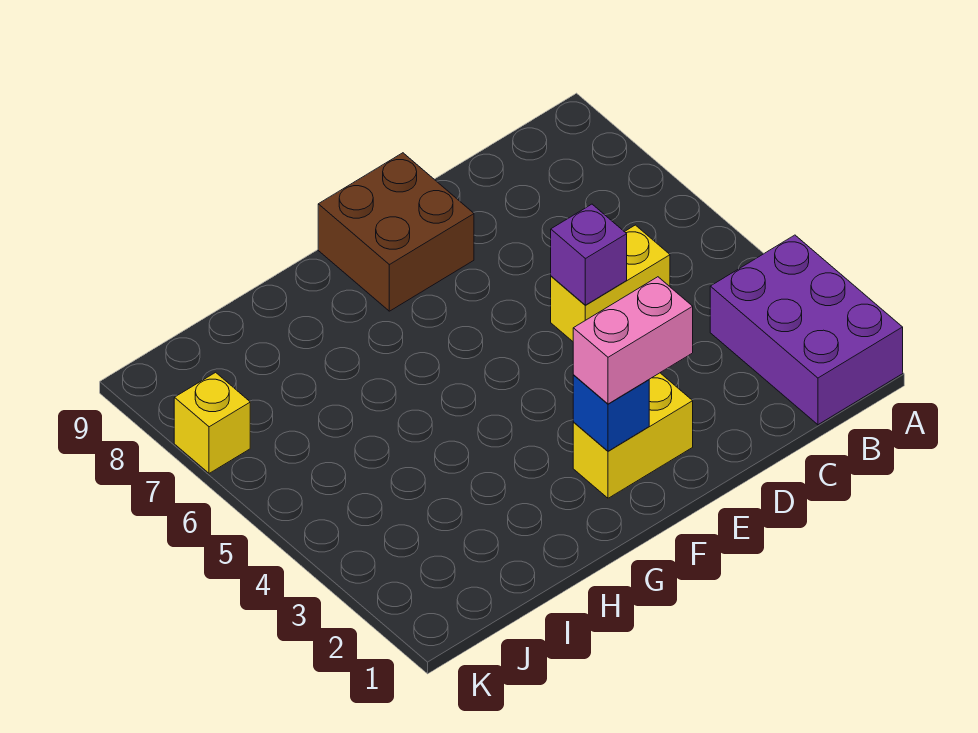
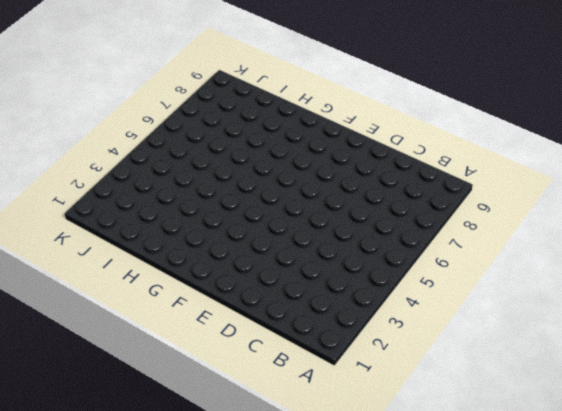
none -> purple 2x3 brick [710,235,903,425]
none -> yellow 1x2 brick [551,225,670,341]

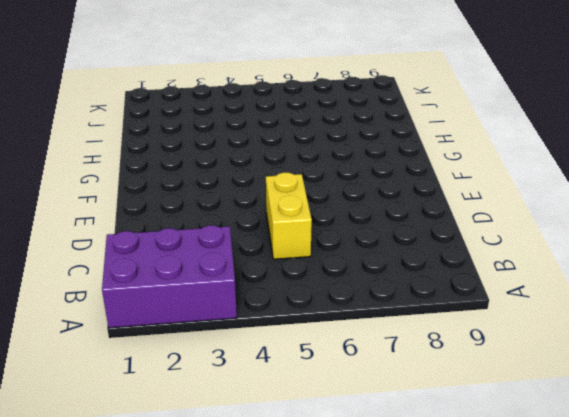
none -> yellow 1x2 brick [573,373,693,498]
none -> brown 2x2 brick [318,153,474,311]

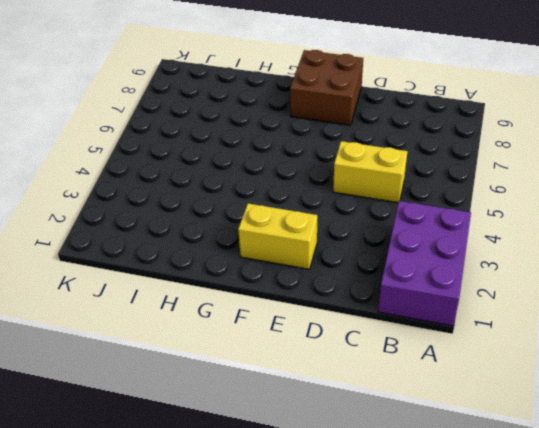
none -> yellow 1x1 brick [174,372,250,473]
none -> purple 1x1 brick [551,204,627,305]

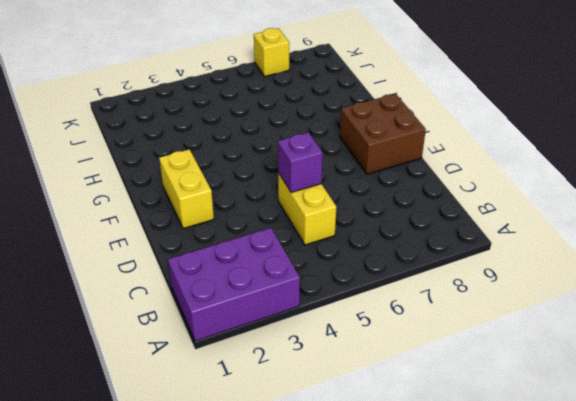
none -> blue 1x1 brick [573,375,649,451]
none -> pink 1x2 brick [573,277,693,404]

